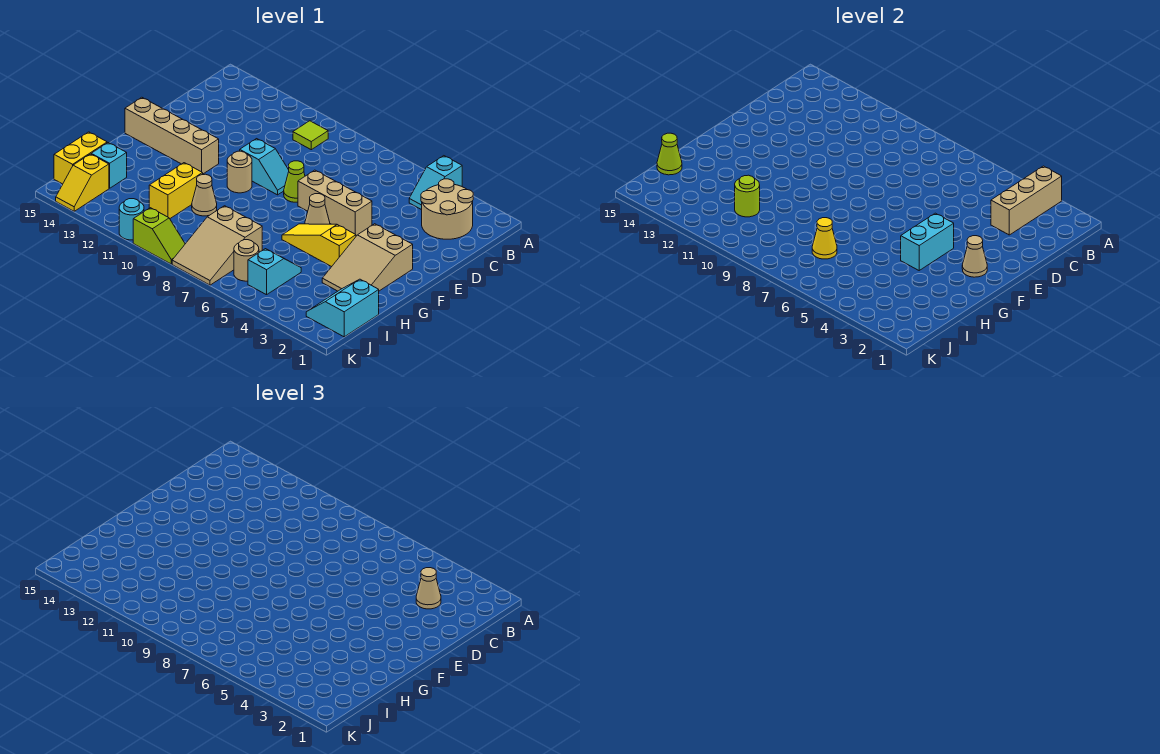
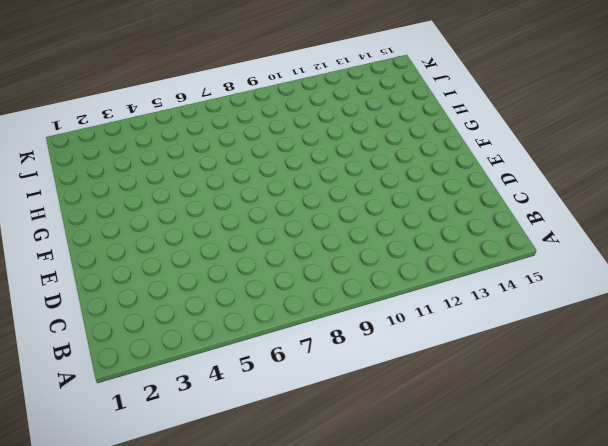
none -> cyan 1x2 slope [409,156,462,210]
none -> tan 2x2 round brick [421,179,473,239]
none -> lime 1x1 tile [293,121,328,150]

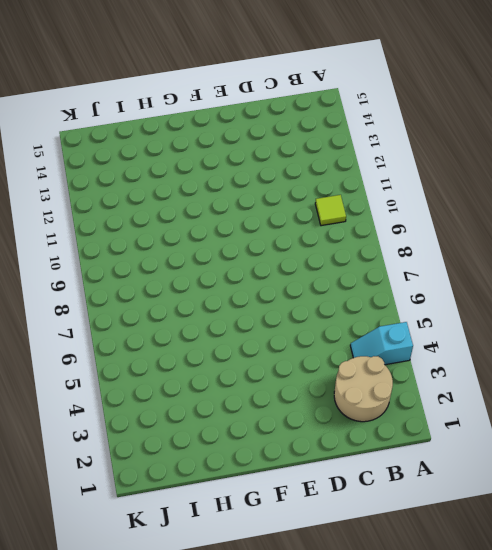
none -> tan 1x3 brick [298,170,372,236]
none -> lime 1x1 cone [284,161,305,202]
none -> cyan 1x2 slope [240,139,289,195]

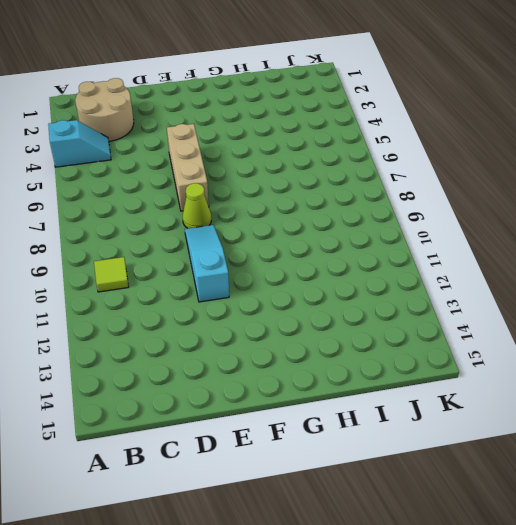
cyan 1x3 slope [185,225,229,302] -> cyan 1x2 slope [240,139,289,195]
none -> tan 2x3 slope [322,224,413,291]
none -> tan 1x1 cone [305,194,330,224]
none -> tan 1x1 round brick [227,151,252,193]

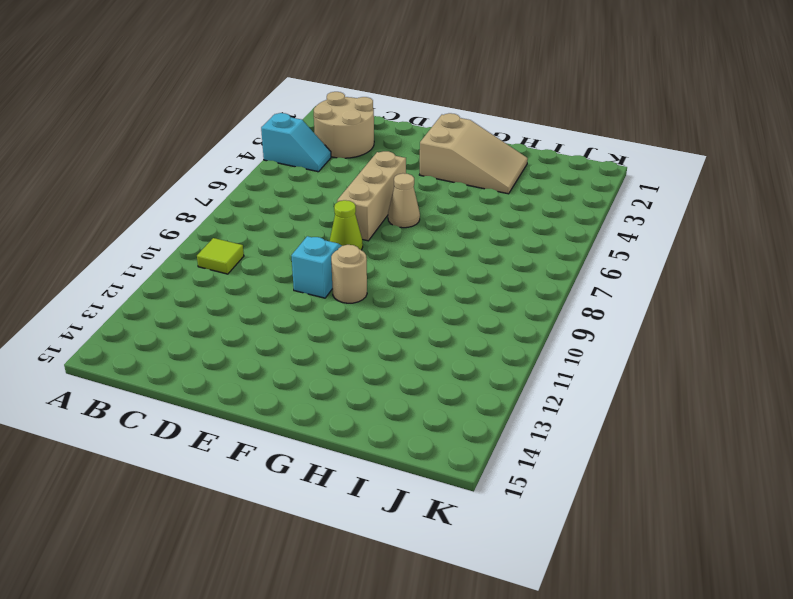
none -> tan 1x4 brick [125,97,219,174]
none -> yellow 1x3 slope [282,224,356,267]
none -> tan 1x1 cone [192,174,217,216]

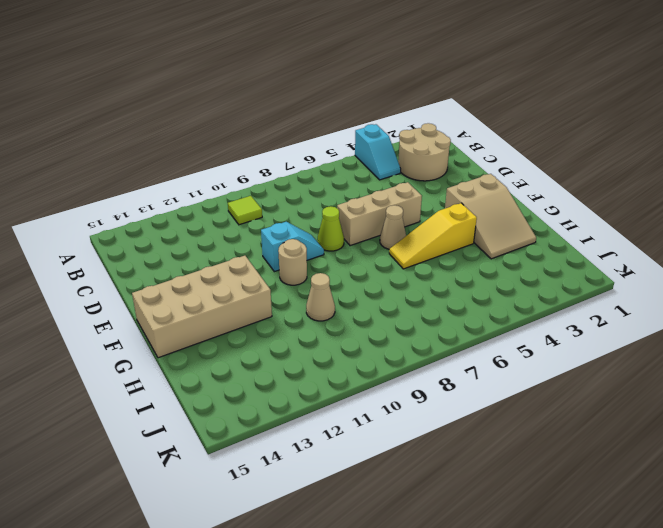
tan 2x4 brick [132,256,272,358] -> tan 1x4 brick [125,97,219,174]
none -> yellow 1x2 brick [149,163,203,218]
none -> cyan 2x2 slope [306,279,379,337]
none -> cyan 1x2 slope [248,249,301,295]

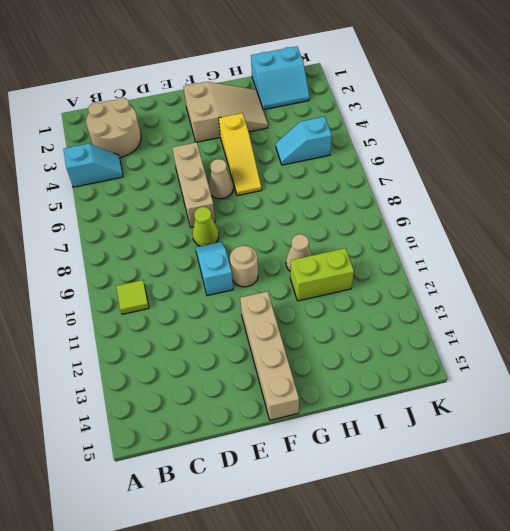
lime 1x2 brick [290,248,354,301] -> yellow 1x2 brick [149,163,203,218]
none -> tan 2x3 slope [172,206,262,285]
none -> cyan 1x1 brick [91,143,127,188]
none -> yellow 1x2 brick [54,132,107,184]

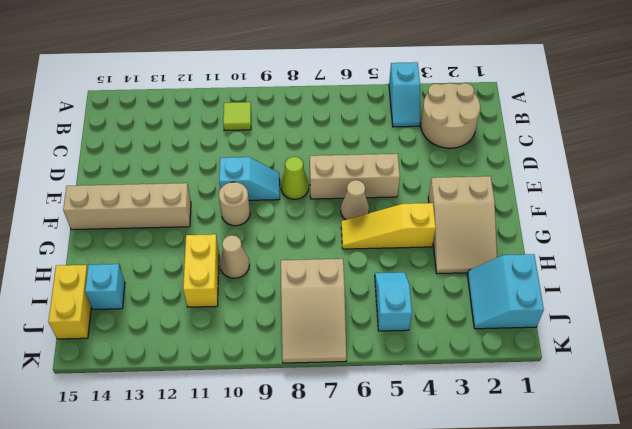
none -> tan 1x1 round brick [234,240,259,281]
none -> yellow 1x2 slope [56,154,109,211]
none -> lime 1x2 slope [133,208,185,264]

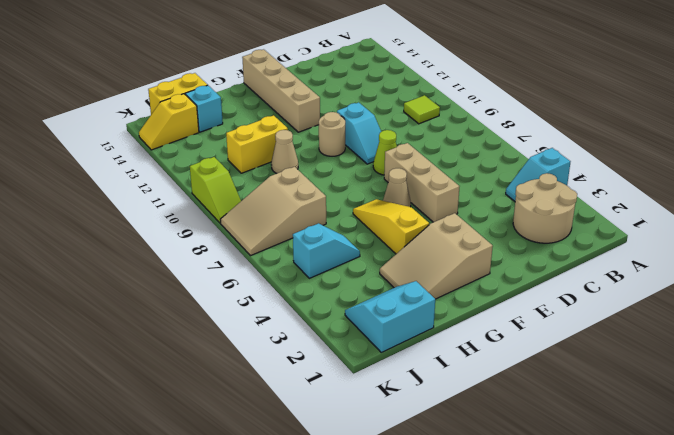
none -> tan 1x1 round brick [234,240,259,281]
none -> cyan 1x1 round brick [119,199,144,240]
none -> tan 1x3 brick [991,166,1062,235]

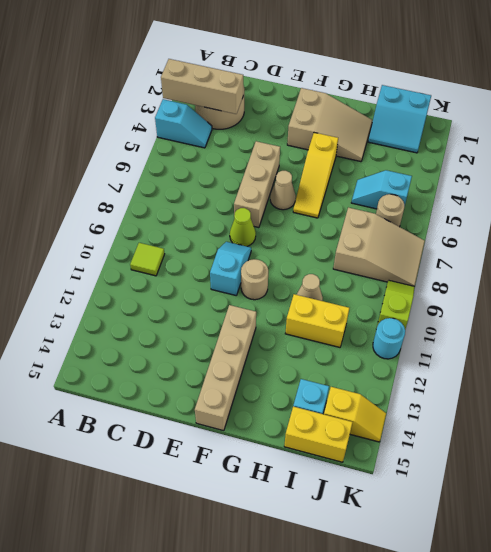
none -> tan 1x1 cone [962,236,987,277]
none -> cyan 1x2 brick [901,213,954,270]
none -> yellow 1x1 cone [812,218,837,259]

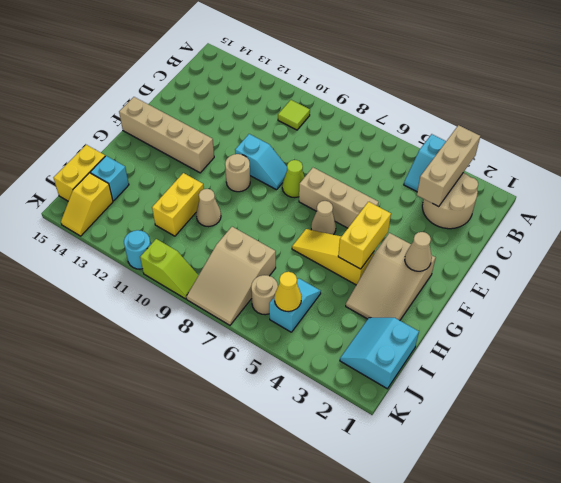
yellow 1x2 brick [338,202,391,269] -> cyan 1x2 brick [901,213,954,270]
yellow 1x1 cone [274,272,301,311] -> yellow 1x1 cone moved to [812,218,837,259]
none -> lime 1x1 round brick [735,175,760,217]
none -> lime 1x1 cone [657,133,682,175]
none -> tan 1x1 cone [416,568,441,609]

